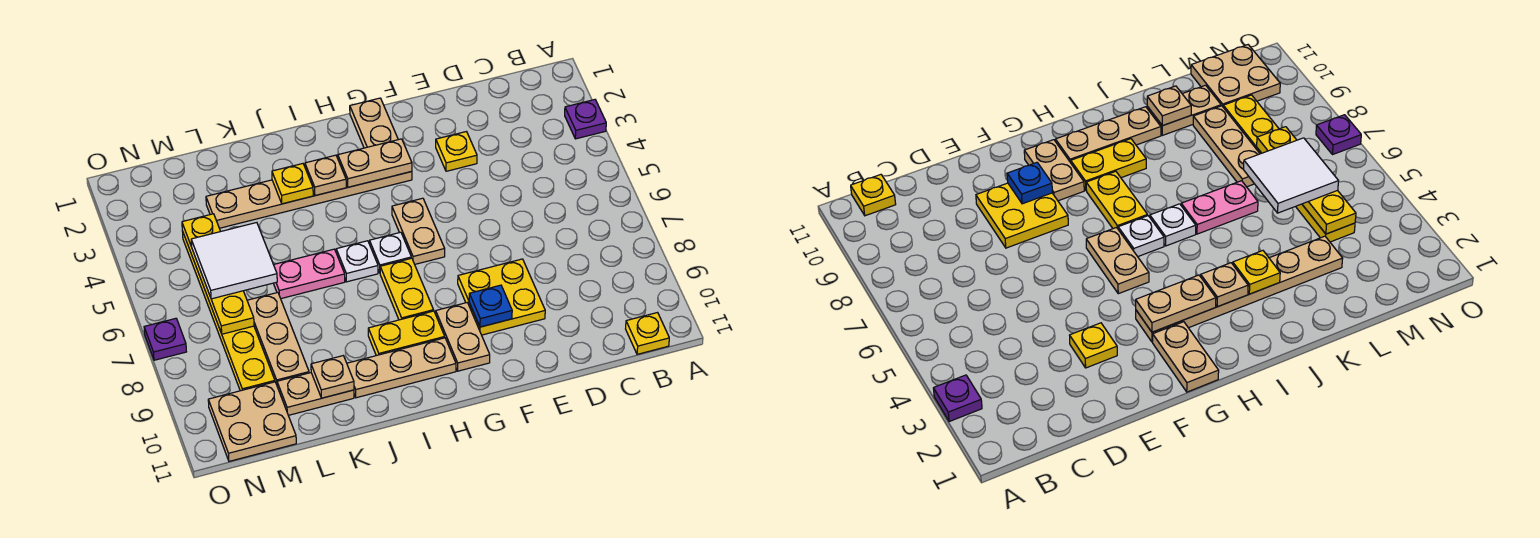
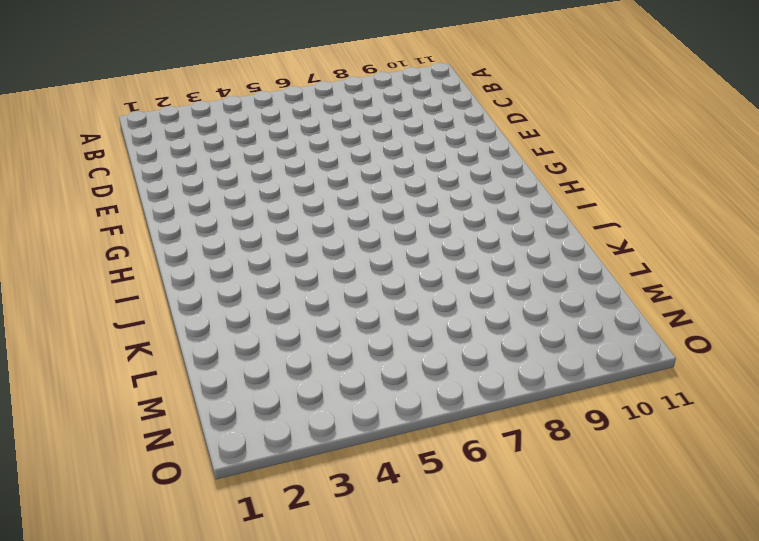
none -> purple 1x1 plate [565,100,606,139]
none -> yellow 1x1 plate [626,313,669,354]
none -> yellow 1x1 plate [436,132,477,171]

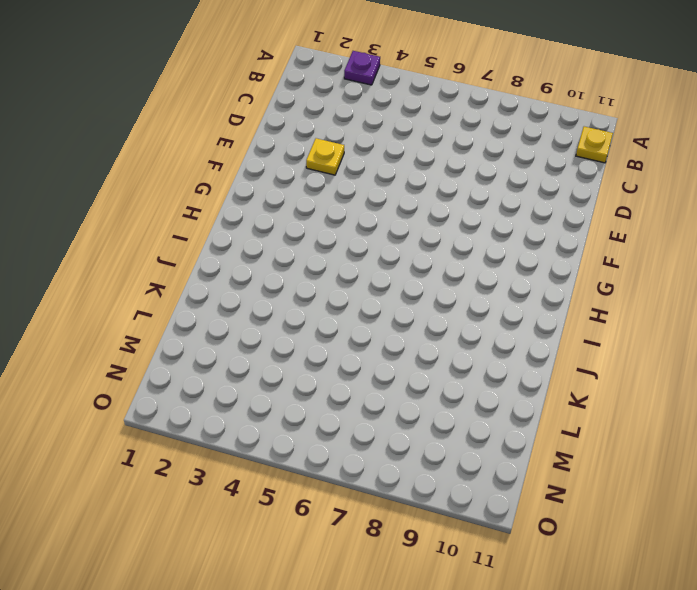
none -> yellow 2x2 plate [458,259,545,335]
none -> tan 1x2 plate [350,98,398,148]
none -> tan 1x6 plate [206,171,412,228]

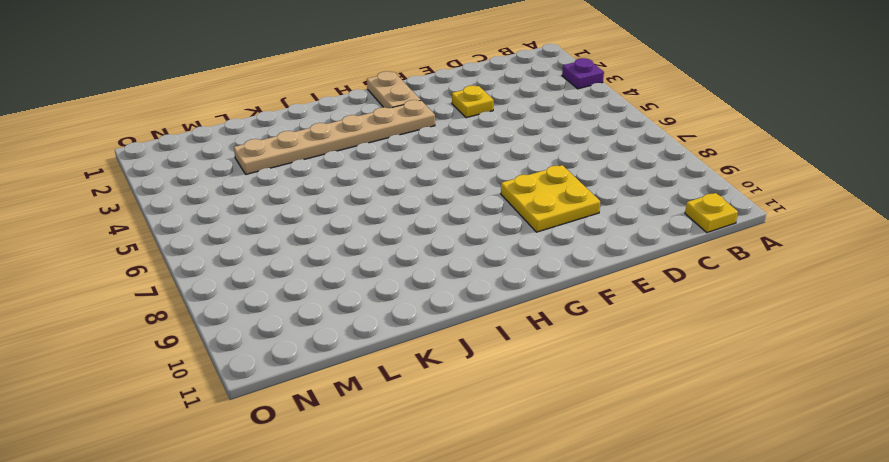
none -> tan 1x2 plate [392,198,445,264]
none -> tan 1x2 plate [436,303,490,371]
none -> white 1x1 plate [370,232,411,272]

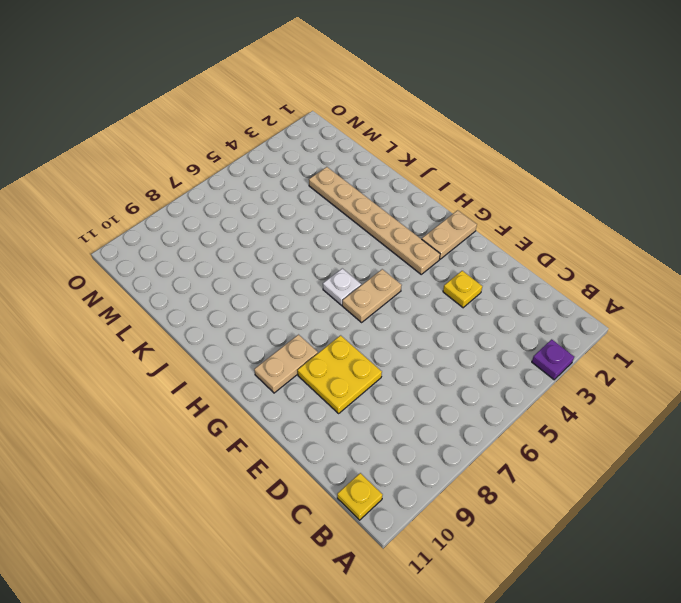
none -> yellow 1x2 plate [380,258,434,320]
none -> yellow 1x2 plate [368,311,445,356]
none -> tan 1x3 plate [347,338,456,398]

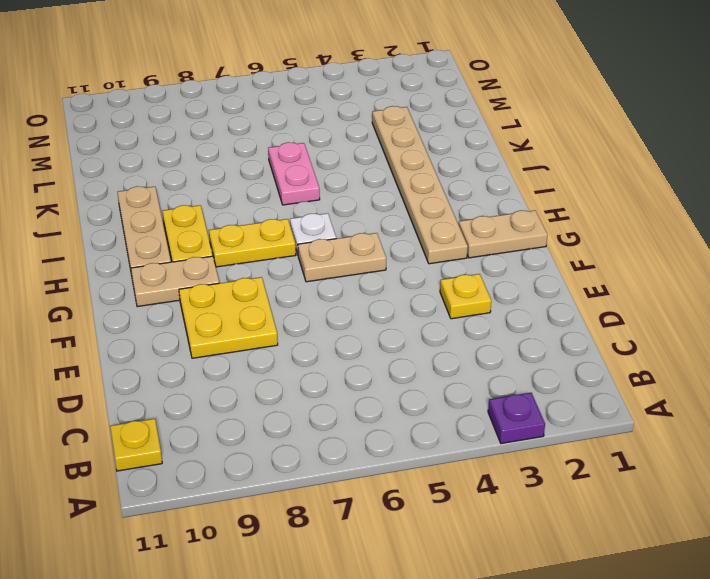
none -> white 1x1 plate [336,241,378,282]
none -> tan 1x2 plate [277,373,354,415]
none -> tan 1x3 plate [247,292,309,384]

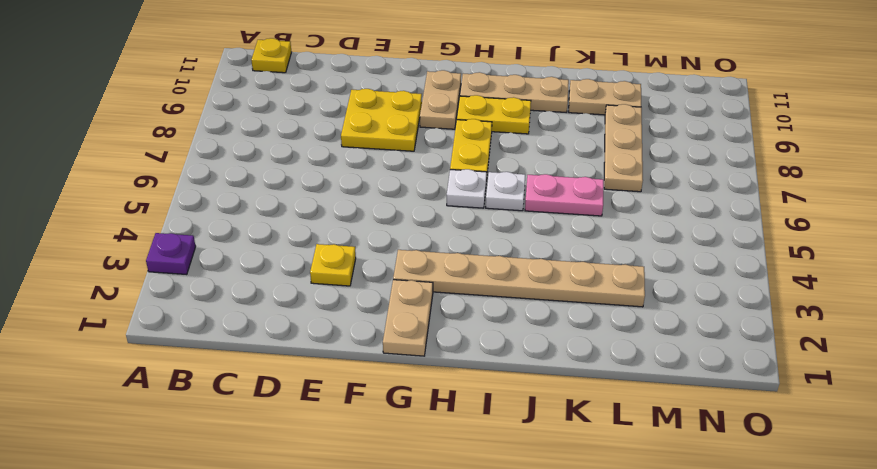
none -> tan 1x2 plate [392,198,445,264]
none -> yellow 1x6 plate [182,231,275,391]
none -> tan 2x2 plate [208,382,296,461]

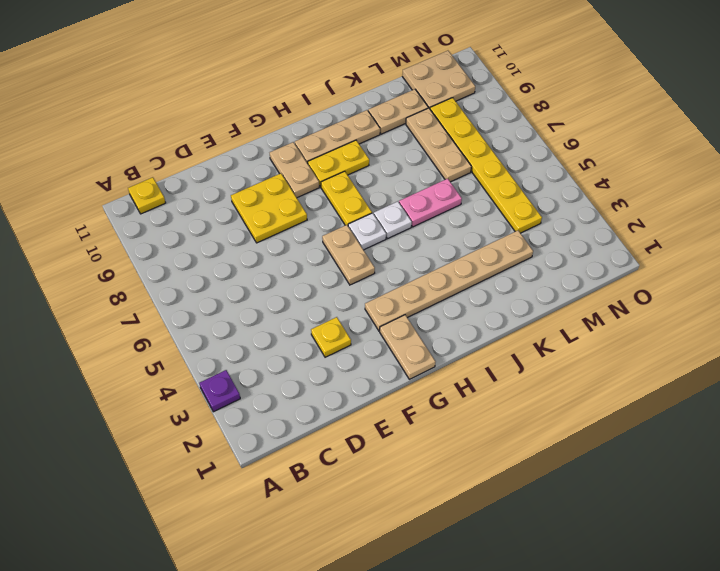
none -> purple 1x1 plate [144,318,186,360]
none -> blue 1x1 plate [469,285,512,327]
none -> tan 1x2 plate [338,139,412,187]

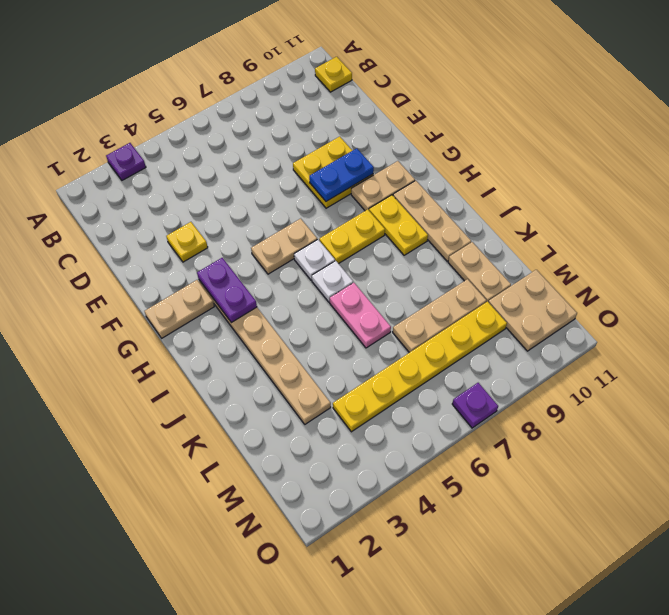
blue 1x2 plate [309,148,374,201] -> blue 1x1 plate [469,285,512,327]
purple 1x2 plate [197,258,257,323] -> tan 1x2 plate [338,139,412,187]
none -> tan 1x1 plate [305,155,346,196]
none -> yellow 1x1 plate [272,164,313,204]
none -> tan 1x1 plate [311,356,354,398]

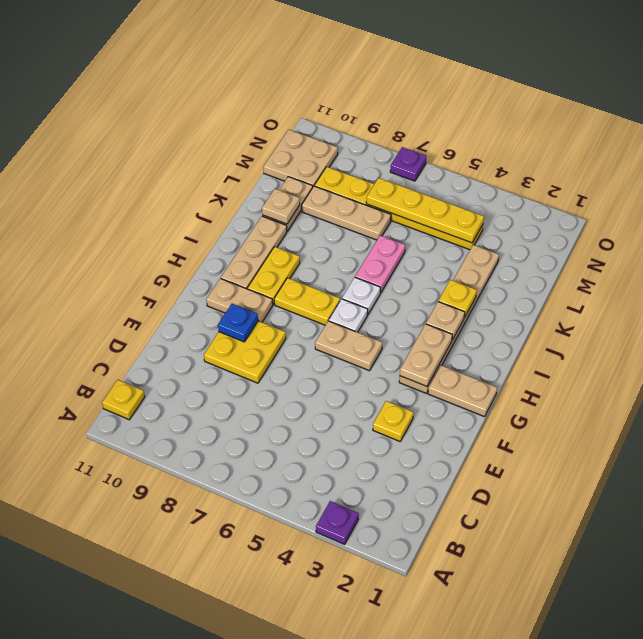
none -> white 2x2 tile [191,223,277,299]

